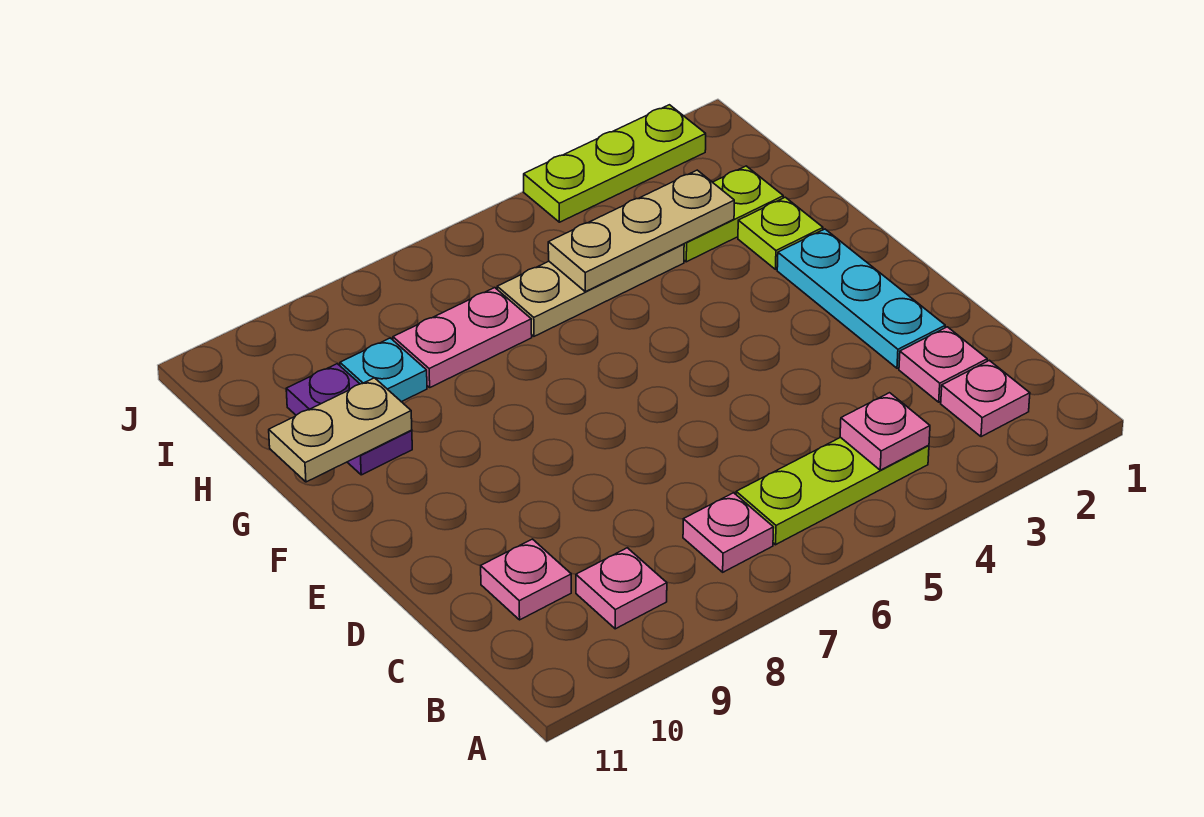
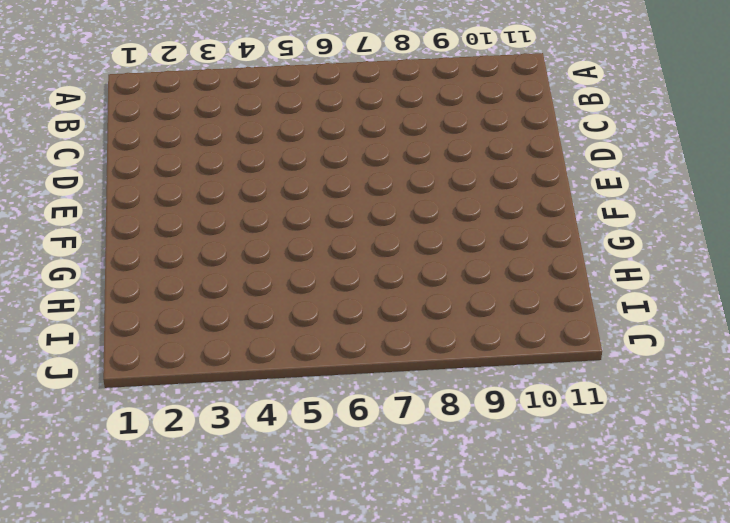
none -> pink 1x1 plate [941,360,1030,437]
none -> lime 1x3 plate [736,437,929,545]
none -> pink 1x1 plate [683,493,774,572]

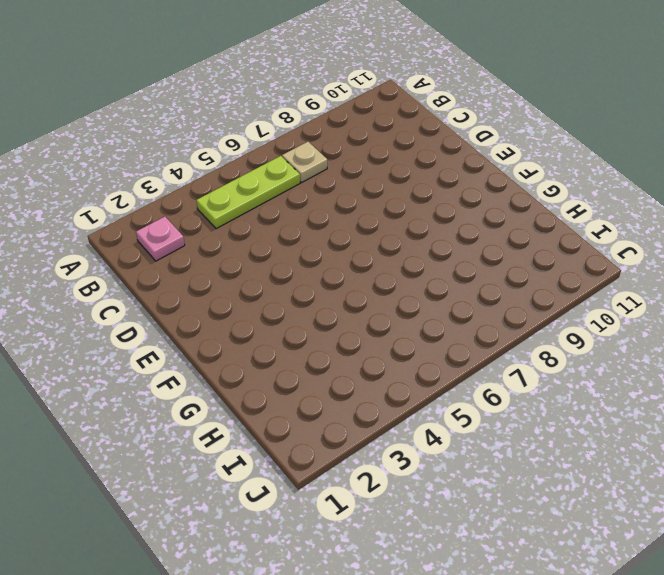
tan 1x1 plate [282,142,327,182] -> pink 1x1 plate [683,493,774,572]
none -> pink 1x1 plate [576,548,667,629]
none -> pink 1x1 plate [899,327,987,402]
none -> pink 1x1 plate [481,539,571,620]

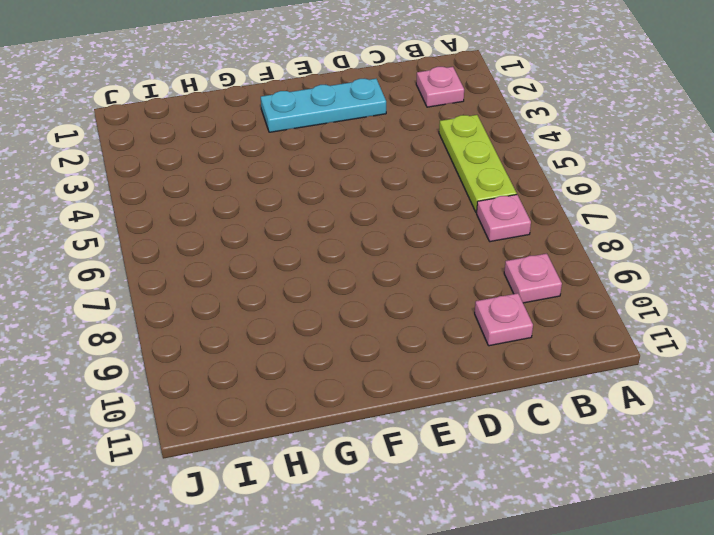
none -> pink 1x1 plate [899,327,987,402]
none -> lime 1x1 plate [738,197,823,269]
none -> purple 1x2 plate [286,364,412,475]

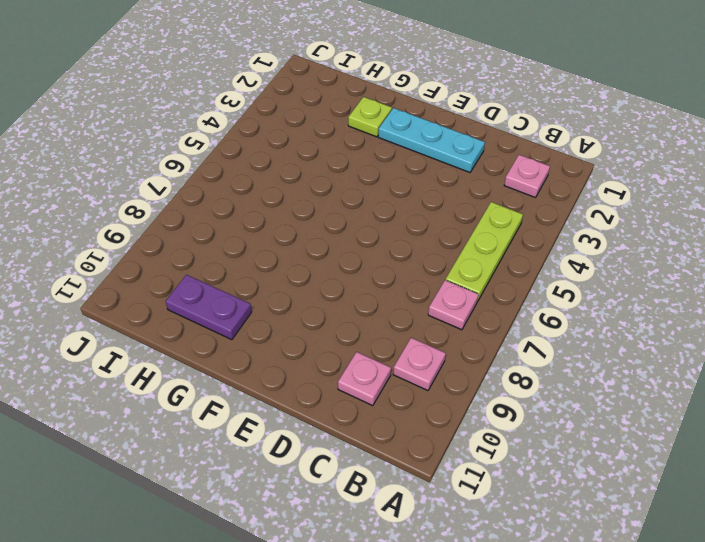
none -> pink 1x1 plate [899,327,987,402]
none -> lime 1x2 plate [684,166,783,262]
none -> tan 1x3 plate [497,244,684,336]

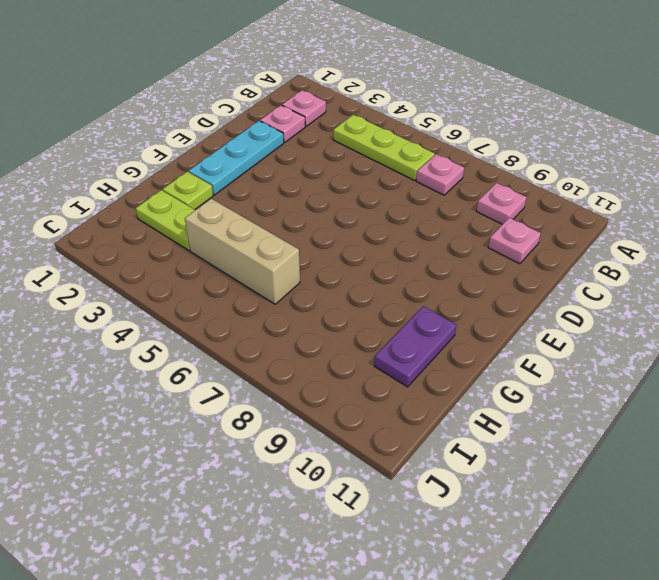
tan 1x3 brick [185,199,300,304] -> tan 1x3 plate [497,244,684,336]
none -> pink 1x2 plate [393,288,532,387]
none -> cyan 1x1 plate [340,338,427,402]
none -> lime 1x3 plate [524,105,706,222]

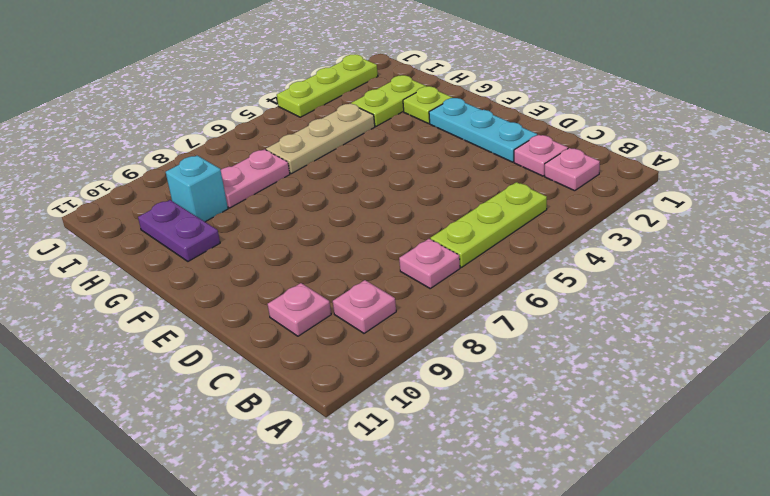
cyan 1x1 brick [166,156,228,222] -> cyan 1x1 plate [340,338,427,402]
none -> pink 1x1 plate [840,393,930,470]
none -> tan 1x2 plate [269,378,412,482]
none -> tan 1x3 plate [548,170,734,292]

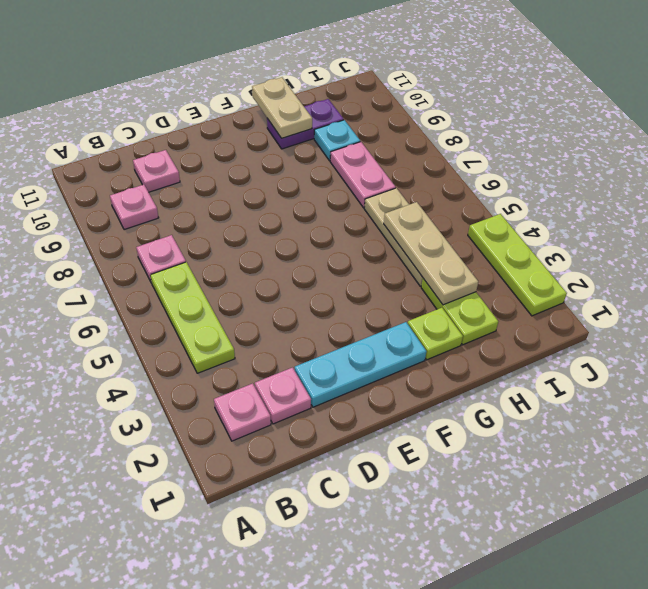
none -> pink 1x1 plate [840,393,930,470]

